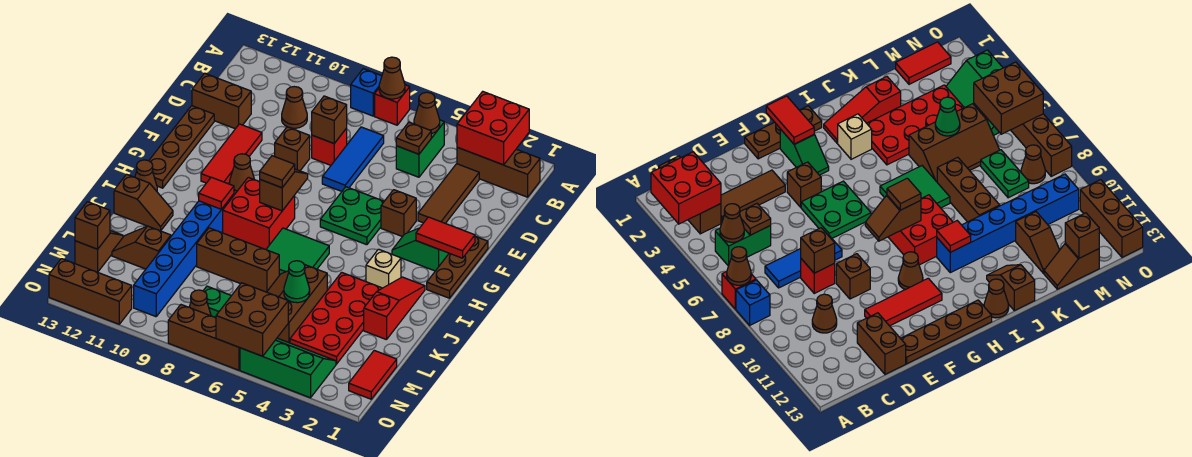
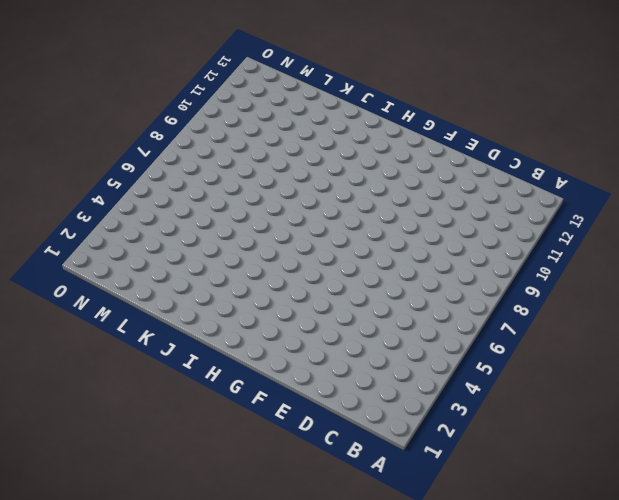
none -> red 1x1 brick [375,85,410,125]
none -> blue 1x1 brick [351,69,382,116]
none -> brown 1x3 brick [457,147,540,197]
none -> green 1x2 brick [396,120,444,177]

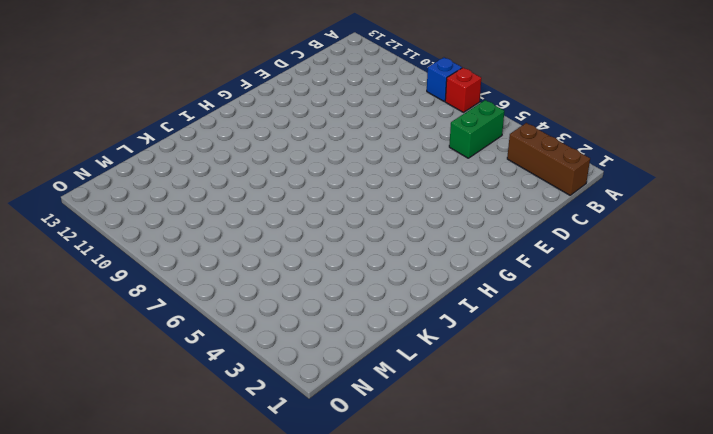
none -> brown 1x3 tile [418,164,479,223]
none -> blue 1x3 tile [322,127,384,191]
none -> brown 1x1 cone [282,87,307,128]
none -> red 1x1 brick [312,128,347,165]

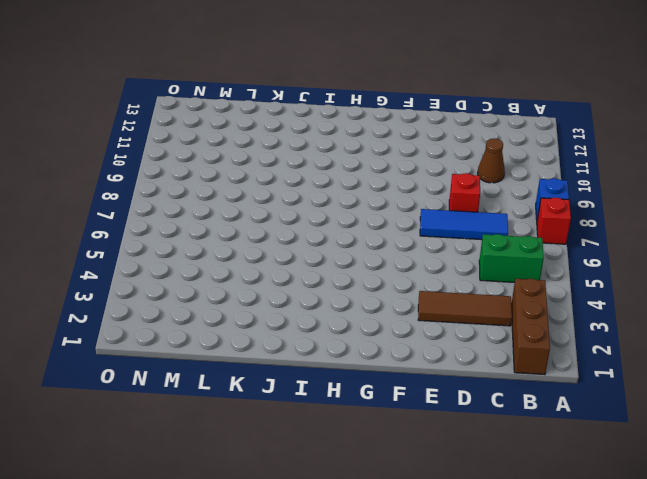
none -> brown 1x2 brick [192,73,251,129]
none -> brown 1x1 brick [275,127,310,171]
none -> red 1x3 tile [201,124,262,184]
none -> brown 1x4 plate [149,106,214,188]

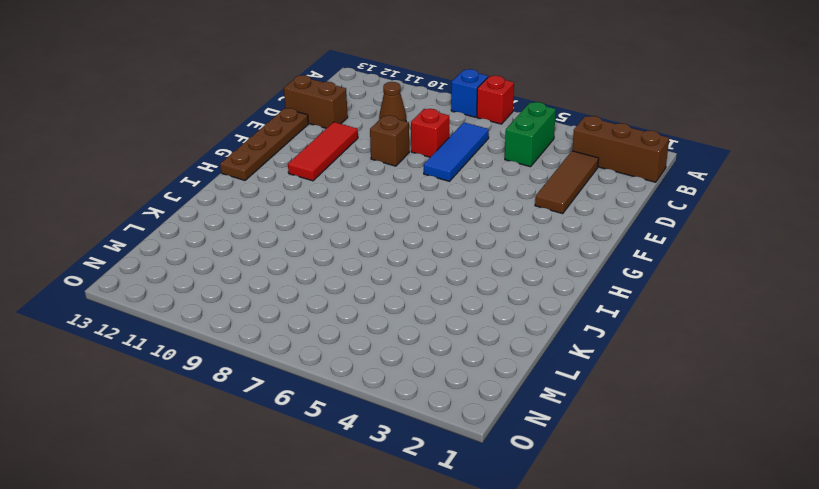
none -> brown 1x3 plate [427,236,488,298]
none -> brown 1x1 brick [381,190,416,237]
none -> green 2x2 plate [320,187,384,245]
none -> green 1x2 slope [392,228,449,271]

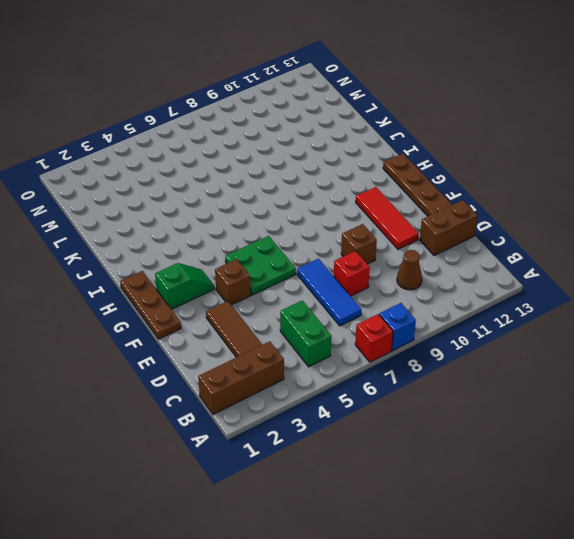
none -> brown 1x1 cone [229,154,254,194]
none -> red 2x2 brick [223,177,295,249]
none -> red 1x3 slope [364,277,425,340]
none -> tan 1x1 brick [366,249,401,288]

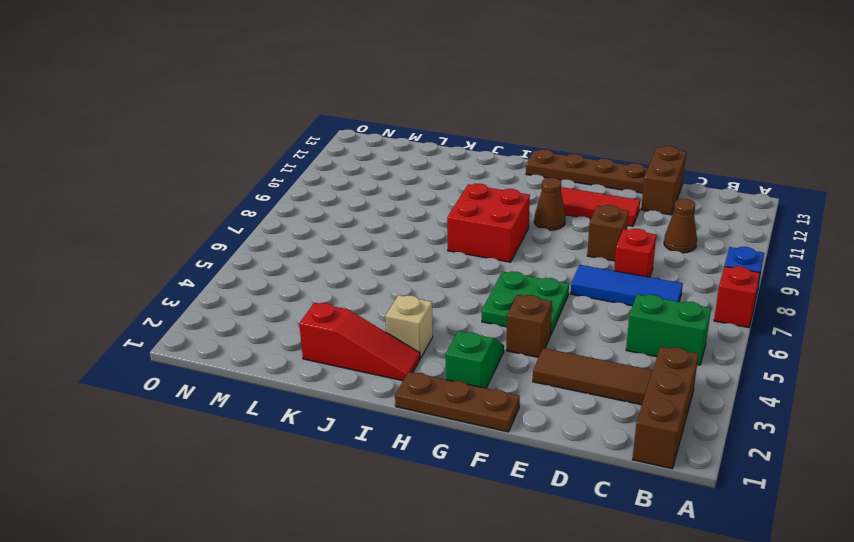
none -> green 2x2 tile [266,228,329,275]
none -> blue 1x6 brick [134,194,234,317]
none -> brown 1x1 cone [135,160,157,191]
none -> red 2x4 plate [290,272,382,364]

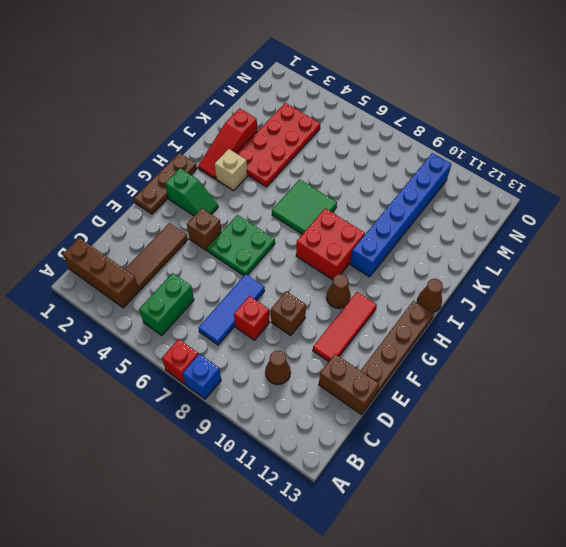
none -> brown 1x2 slope [114,174,173,231]
none -> brown 2x3 slope [267,264,327,343]
none -> brown 1x3 brick [197,228,279,292]
none -> brown 1x2 slope [112,226,171,269]

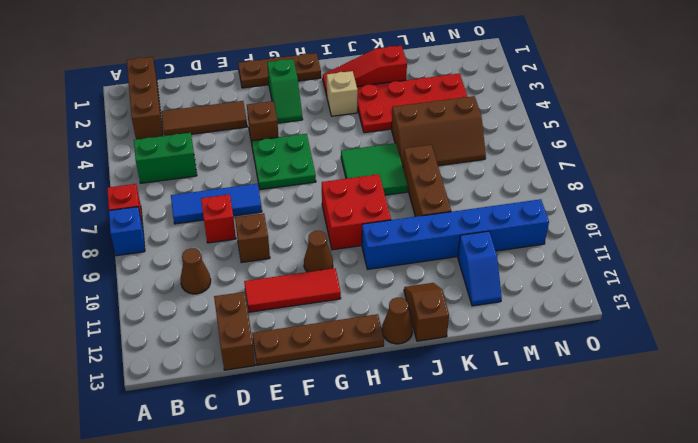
blue 1x2 slope [458,231,502,306] -> brown 1x2 slope [112,226,171,269]
none -> brown 1x2 slope [75,231,123,272]
none -> red 1x2 tile [349,350,397,399]
none -> green 1x2 plate [203,286,231,318]
none -> green 2x3 slope [240,338,336,398]

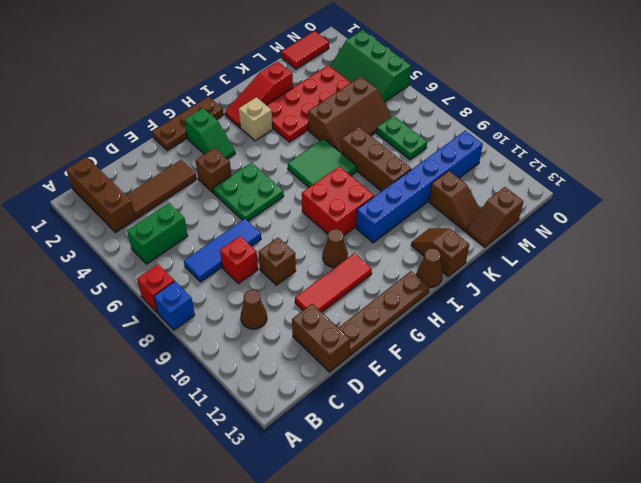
none -> brown 1x1 cone [189,290,211,316]
none -> brown 1x3 brick [168,305,240,370]
none -> brown 1x3 brick [49,259,132,324]
none -> red 2x2 brick [457,91,529,165]

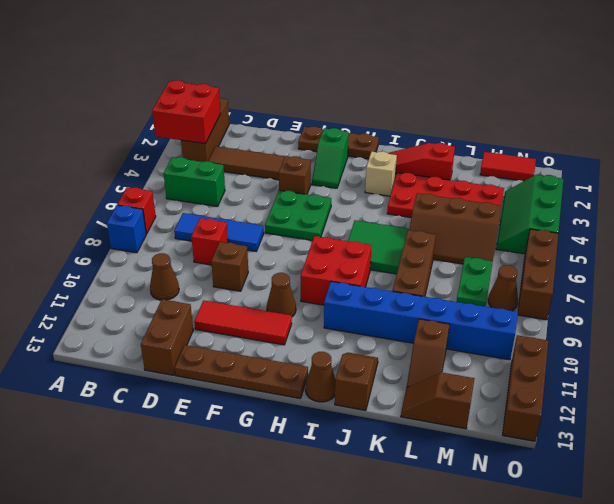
none -> brown 1x1 cone [379,57,405,99]
none -> brown 1x1 cone [414,92,440,134]
none -> brown 1x1 plate [396,122,431,154]
none -> brown 1x1 brick [312,96,347,143]

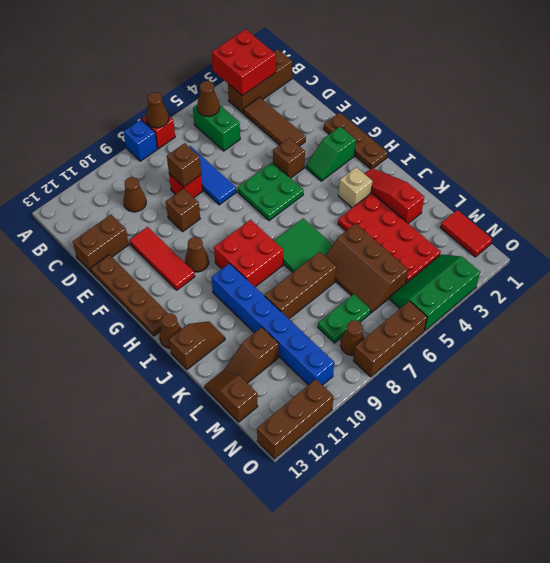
none -> brown 1x1 plate [396,122,431,154]
none -> red 1x2 tile [416,217,475,258]
none -> brown 1x2 slope [260,169,308,211]
none -> red 1x1 tile [199,177,234,209]

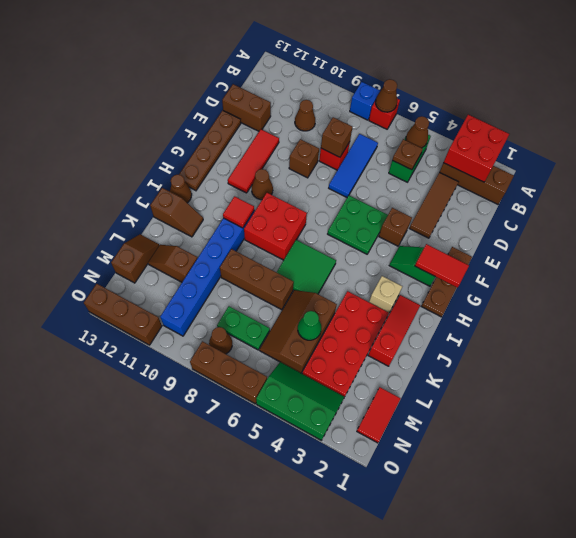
none -> brown 1x2 slope [260,169,308,211]
none -> brown 1x1 brick [75,202,110,249]
none -> brown 2x2 brick [216,283,288,356]
none -> brown 1x1 tile [260,156,295,188]

